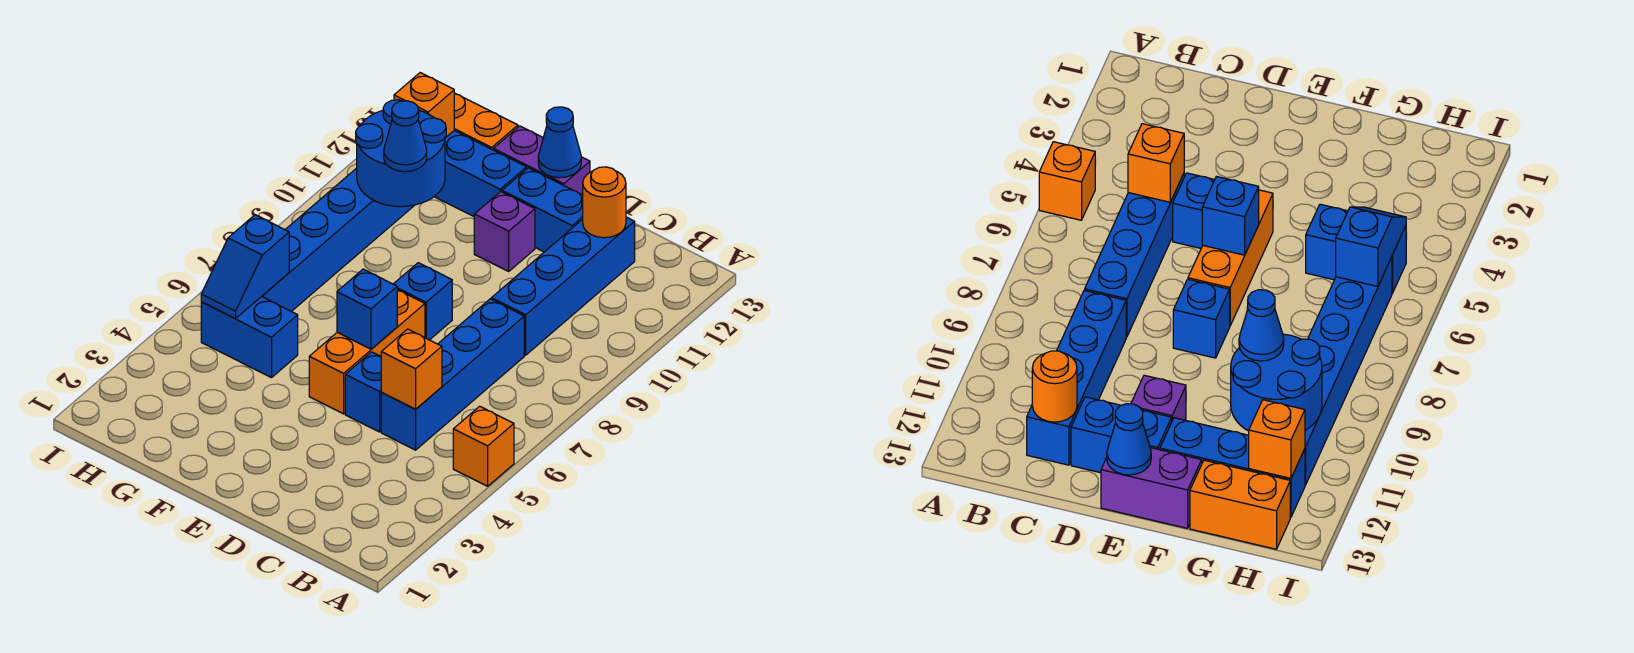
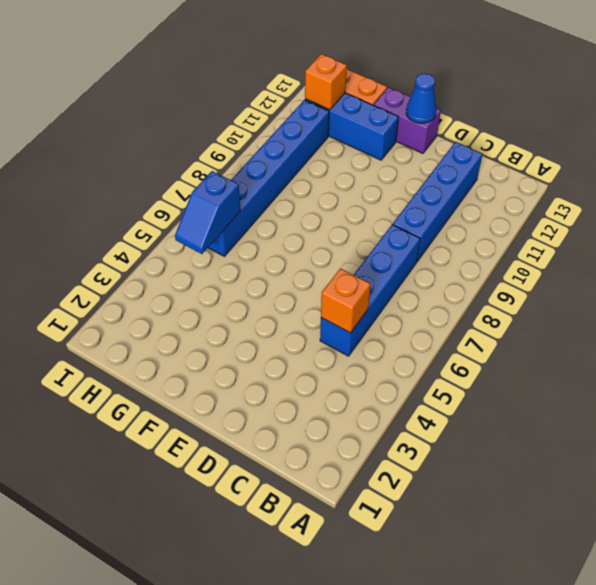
none -> orange 1x1 brick [453,406,514,486]
none -> blue 1x1 brick [345,352,382,432]
none -> blue 1x2 brick [502,168,583,252]

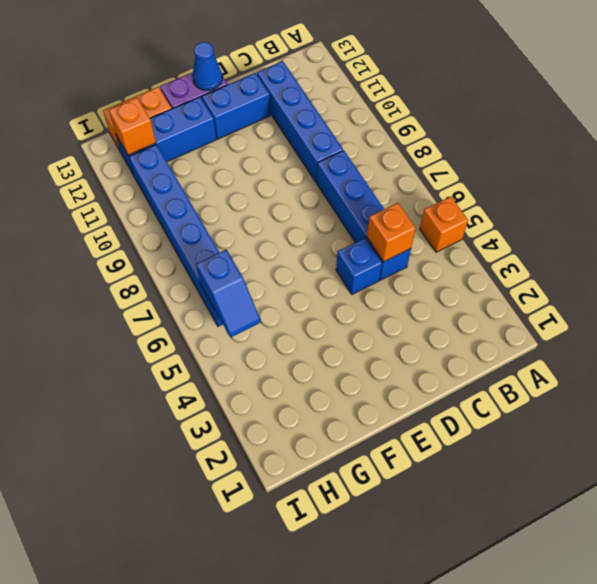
none -> orange 1x3 brick [309,290,425,414]
none -> blue 1x1 brick [394,263,452,340]
none -> purple 1x1 brick [474,192,535,271]

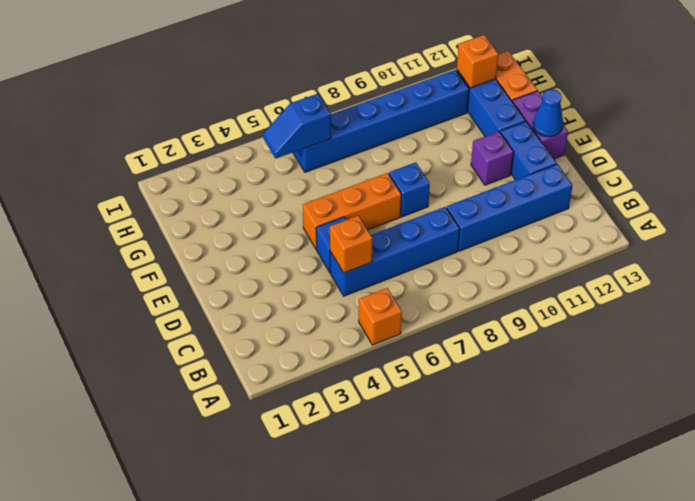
none -> blue 1x2 brick [201,296,298,378]
none -> orange 1x1 round brick [583,167,626,238]
none -> blue 1x1 brick [337,269,397,349]

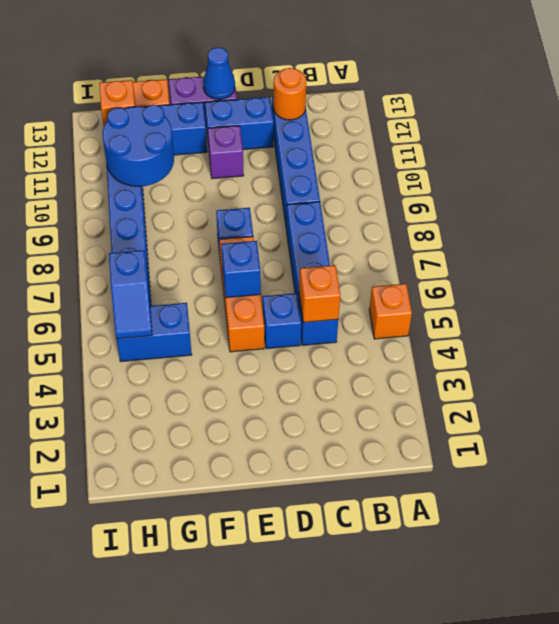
none -> blue 1x1 cone [384,101,427,172]

